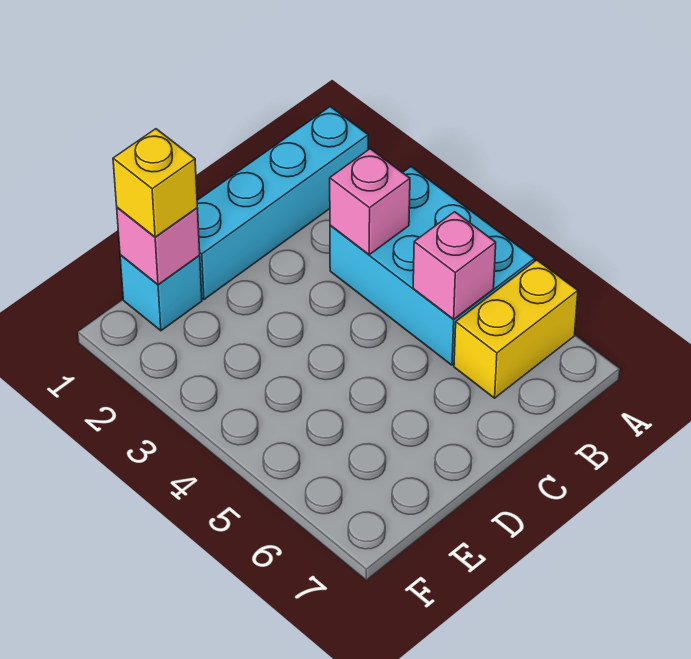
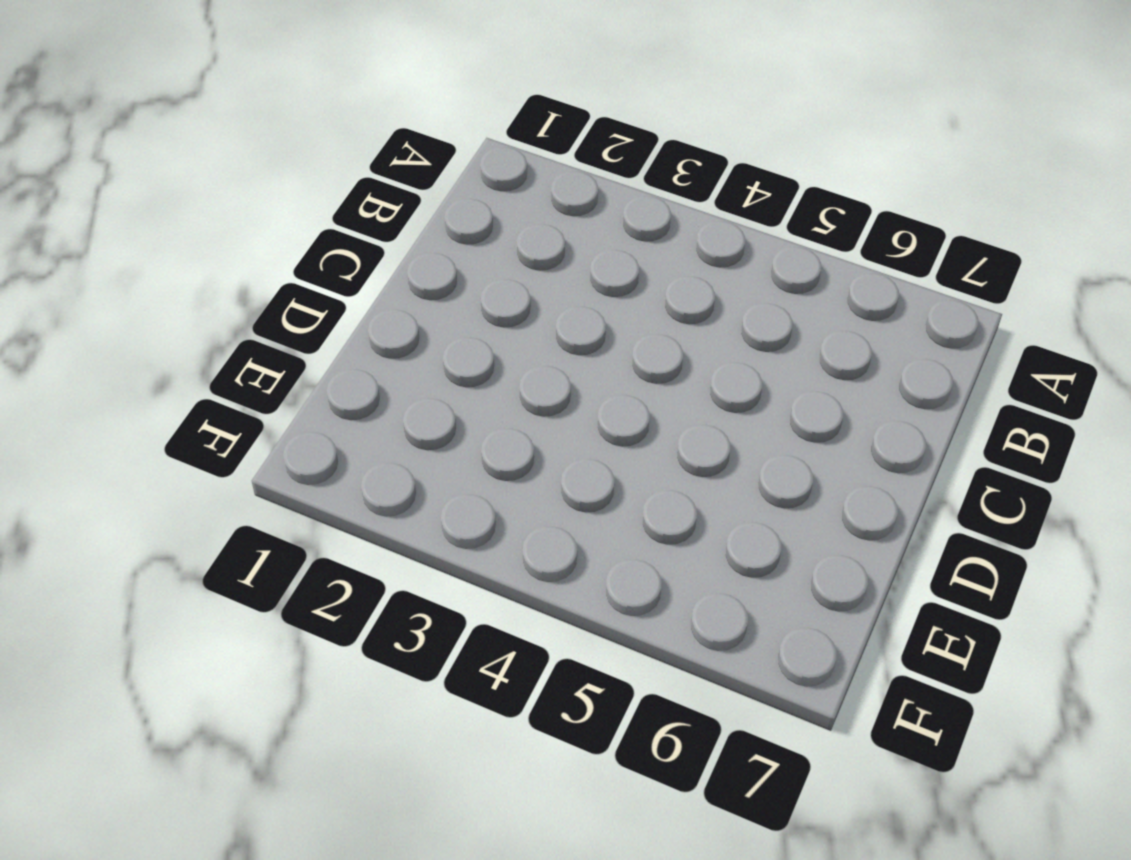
none -> cyan 1x4 brick [197,107,368,299]
none -> cyan 2x3 brick [330,167,535,365]

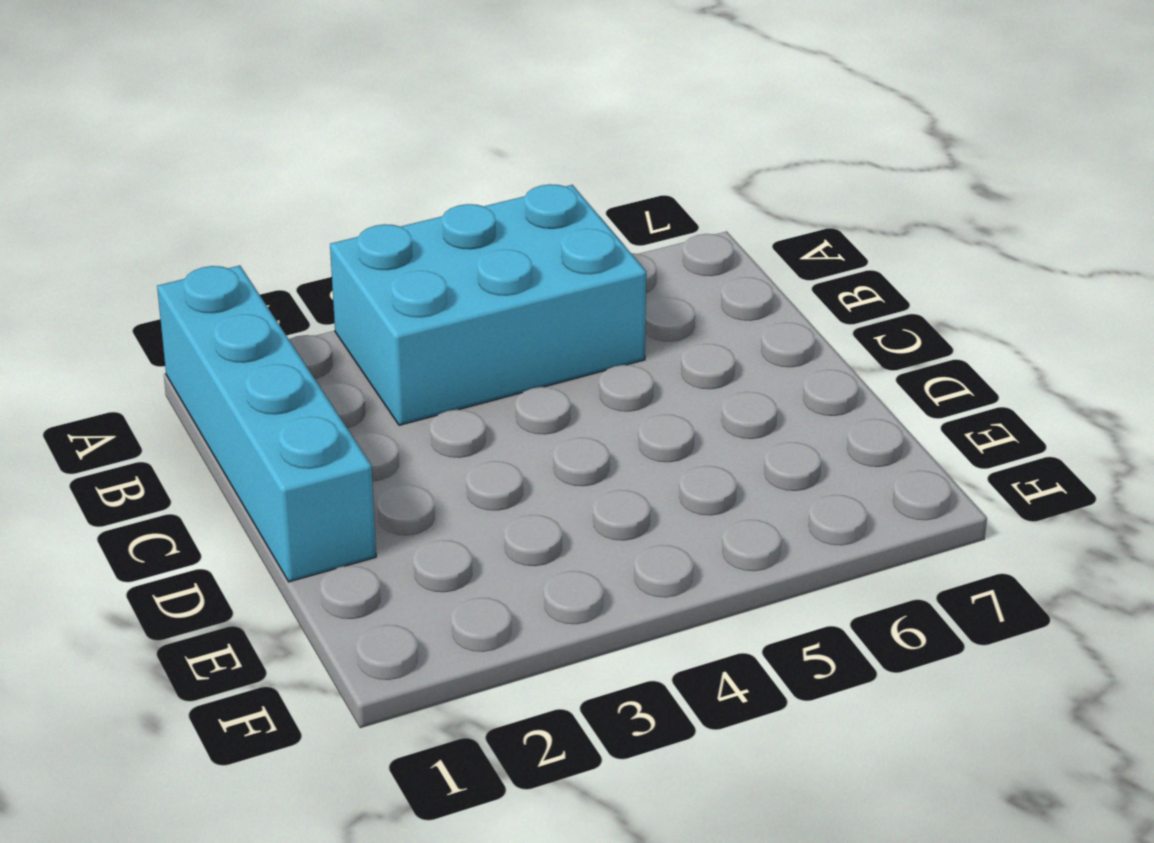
none -> yellow 1x2 brick [454,260,578,398]
none -> cyan 1x1 brick [120,255,202,331]

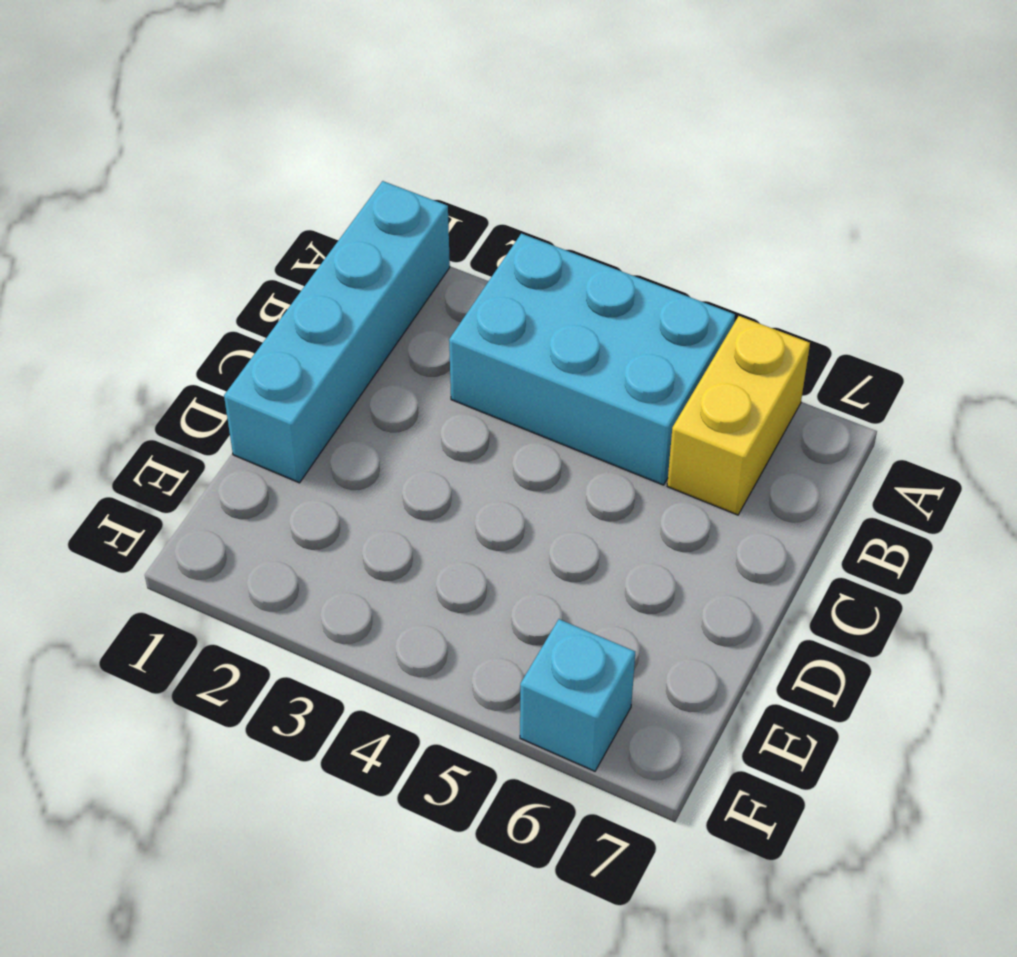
cyan 1x1 brick [520,619,635,771] -> cyan 1x1 brick moved to [120,255,202,331]
none -> pink 1x1 brick [330,149,410,255]
none -> pink 1x1 brick [413,212,496,319]

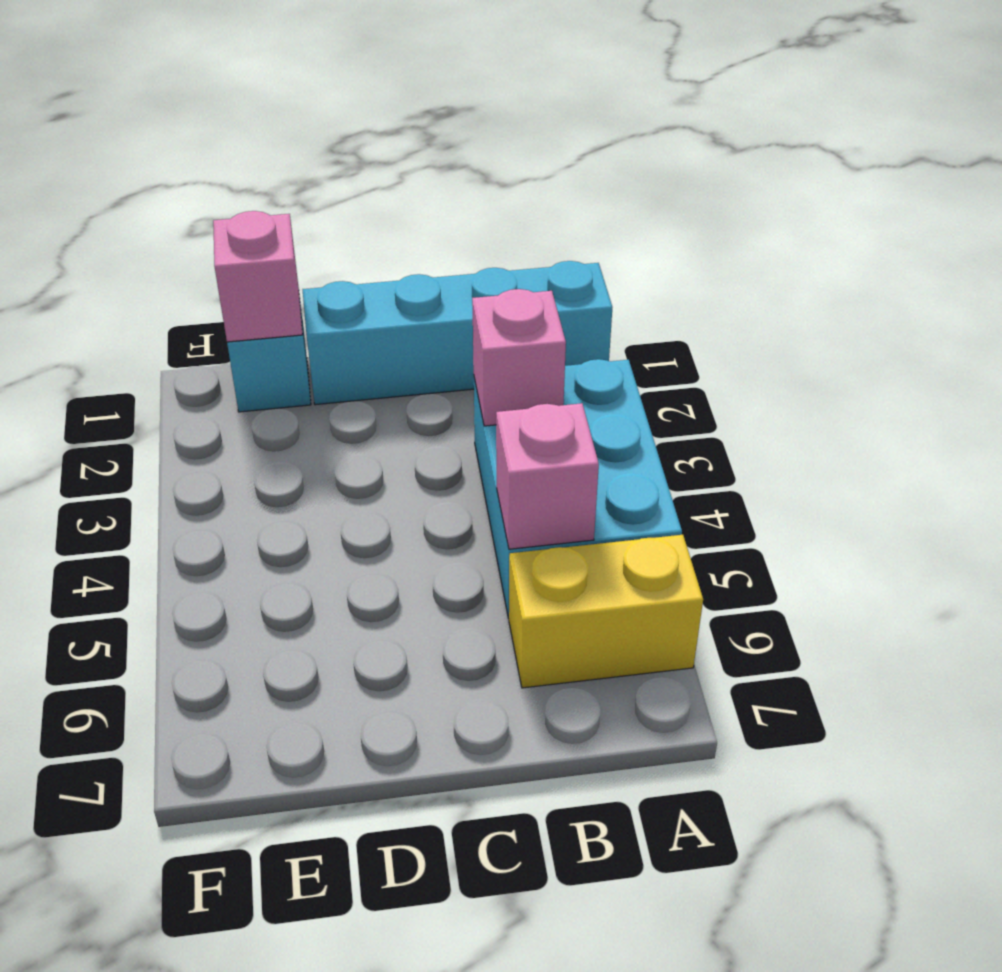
none -> yellow 1x1 brick [113,129,197,237]

